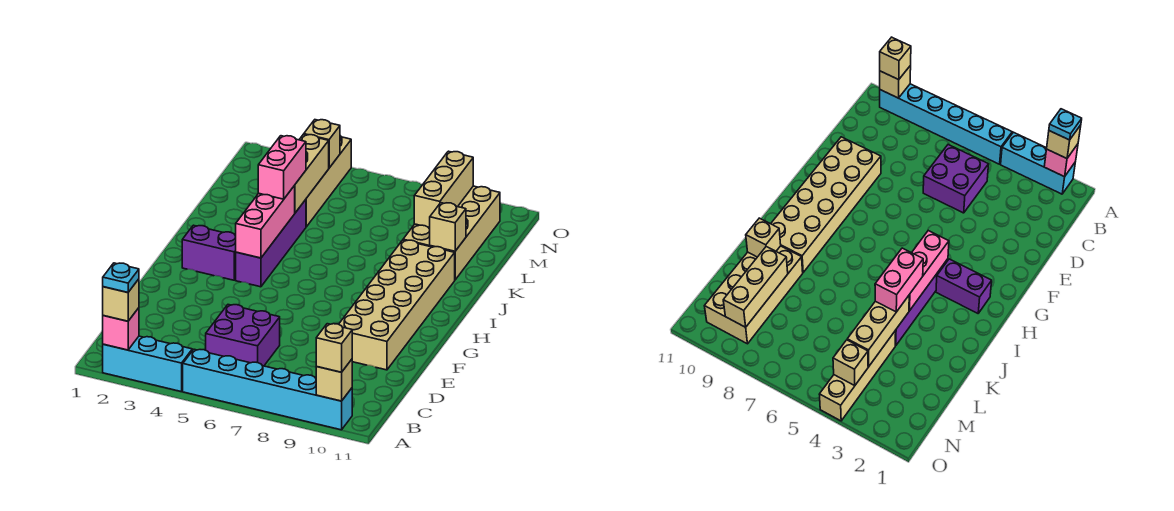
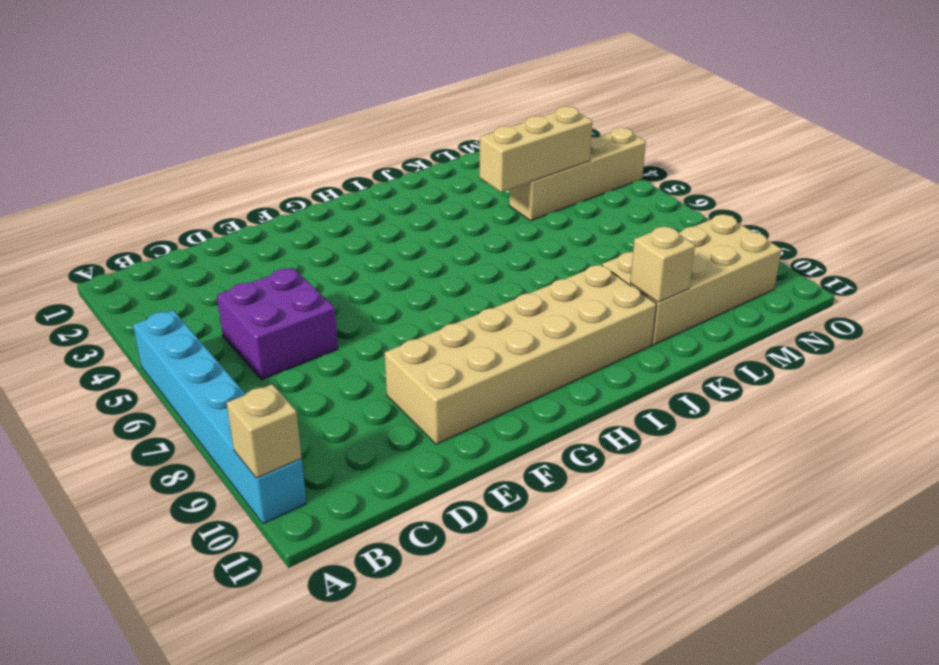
none -> cyan 1x3 brick [103,336,192,392]
none -> purple 1x2 brick [182,225,236,280]
none -> purple 1x4 brick [236,200,306,287]

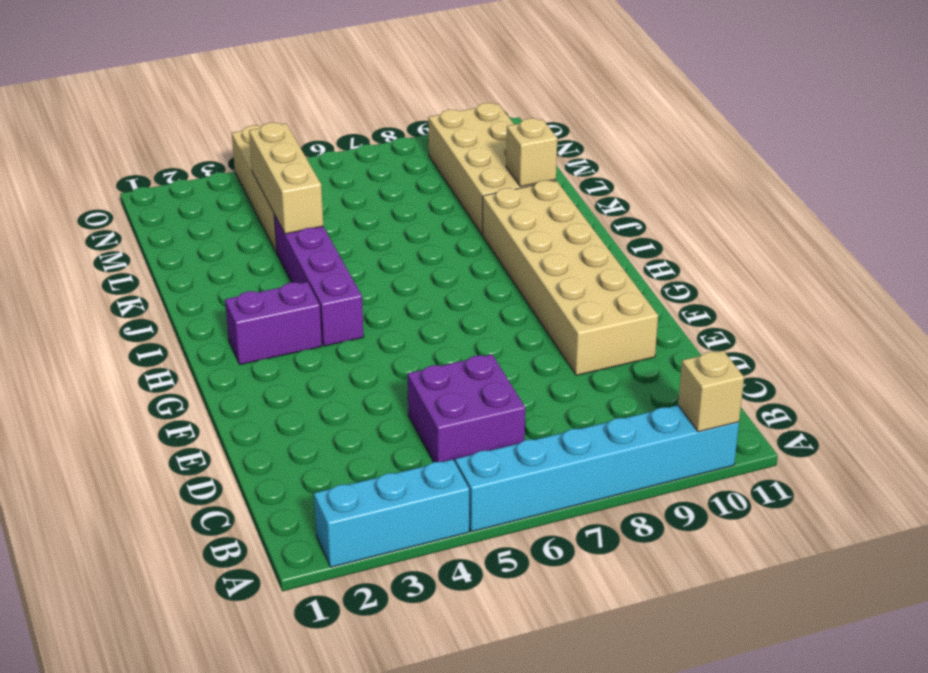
none -> pink 1x1 brick [103,308,139,350]
none -> pink 1x3 brick [235,186,295,258]
none -> tan 1x3 brick [414,151,473,228]

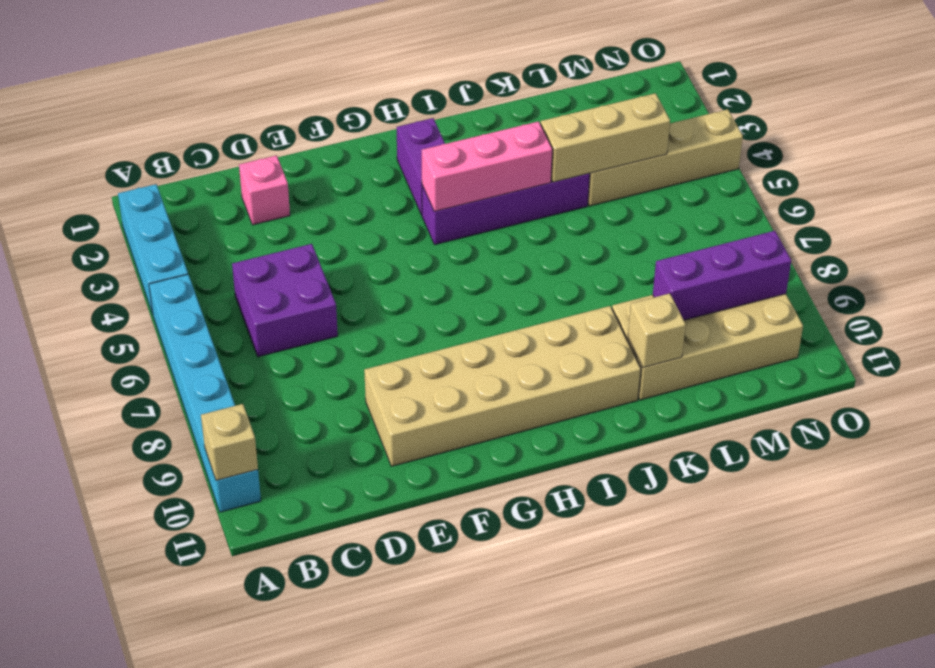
pink 1x1 brick [239,155,290,225] -> pink 1x1 brick moved to [103,308,139,350]
purple 1x3 brick [653,231,791,320] -> tan 1x3 brick [414,151,473,228]
none -> tan 1x1 brick [304,120,340,168]
none -> tan 1x1 brick [103,279,139,321]
none -> tan 1x1 brick [316,324,352,372]

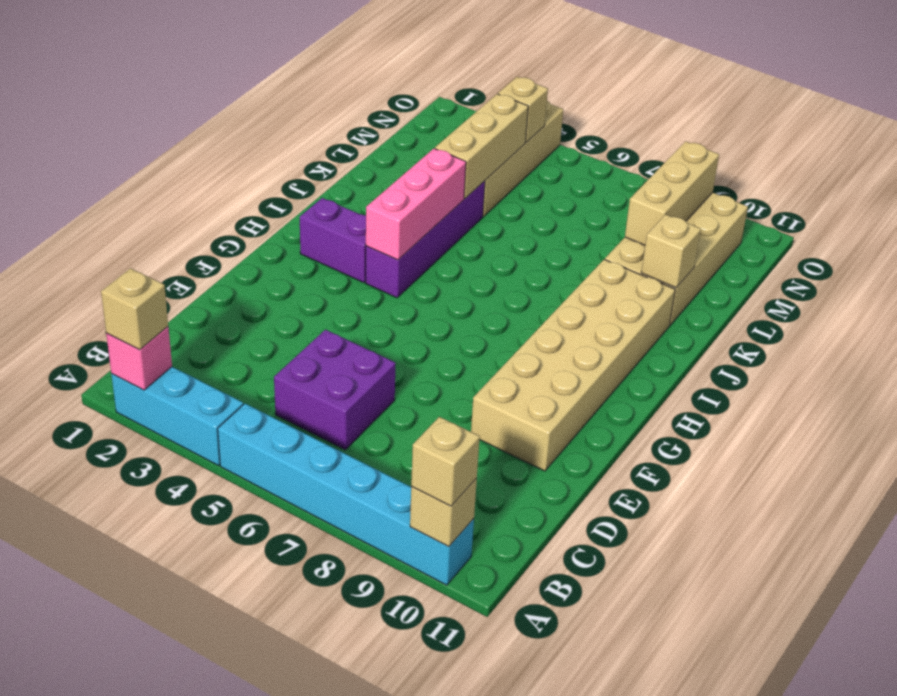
none -> pink 1x2 brick [258,136,306,199]
none -> cyan 1x1 plate [103,263,139,292]

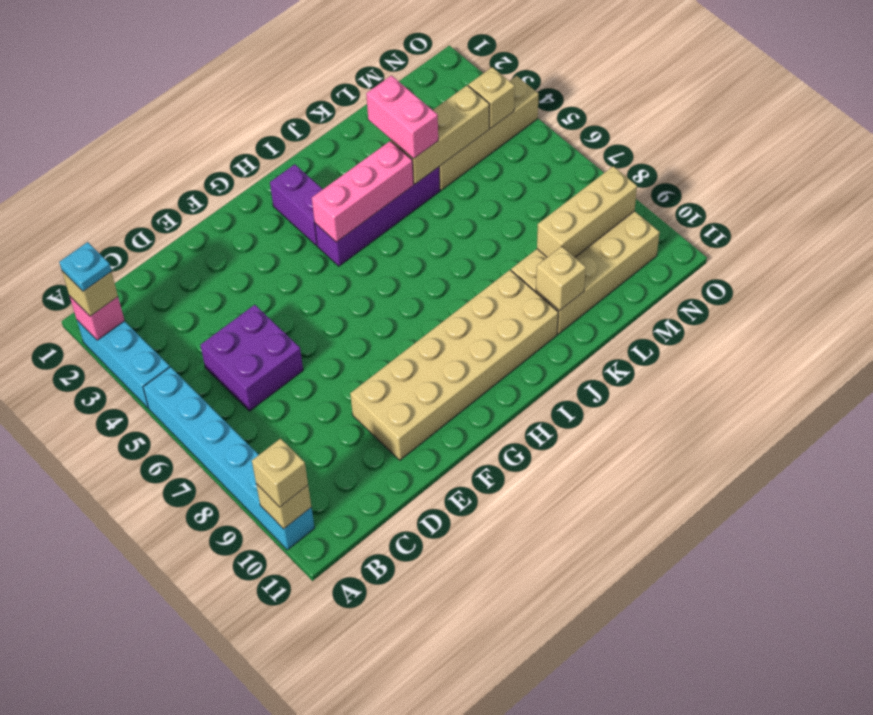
pink 1x2 brick [366,76,438,159] -> pink 1x2 brick turned to [258,136,306,199]

